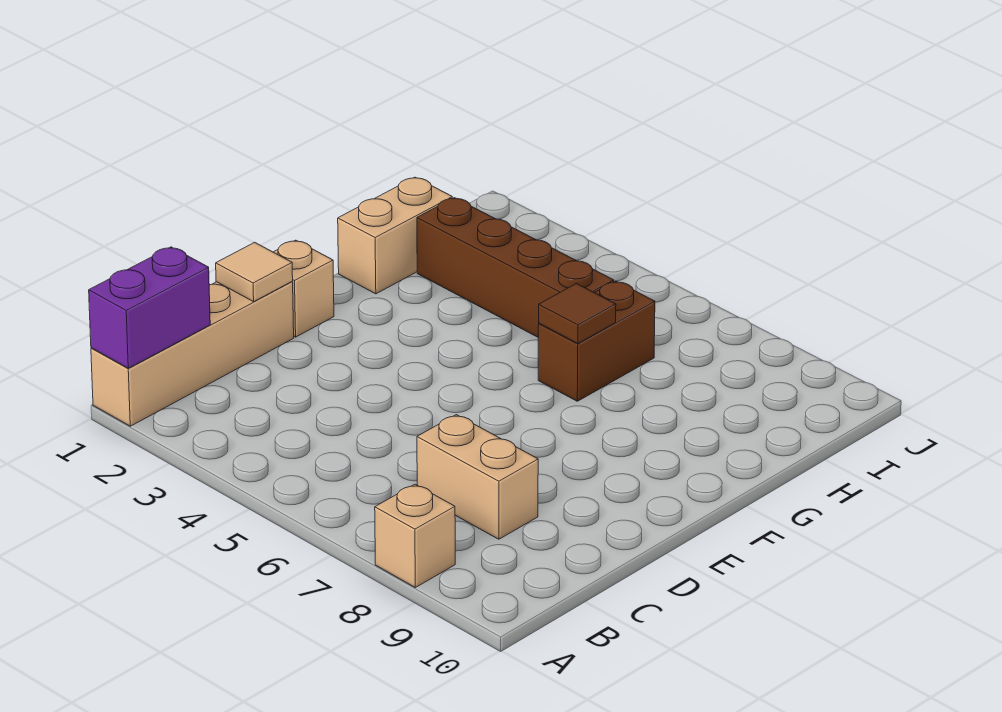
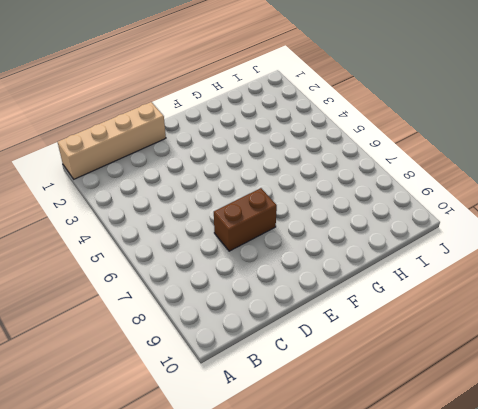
brown 1x2 brick [214,188,277,251] -> brown 1x2 brick moved to [538,281,655,401]
none -> tan 1x1 brick [375,484,455,587]
none -> tan 1x2 brick [417,415,538,539]

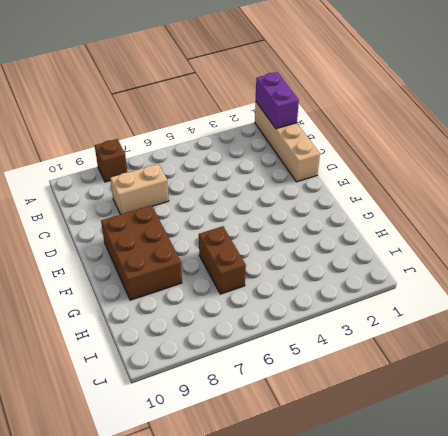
brown 1x1 brick [95,139,127,182] -> tan 1x1 brick [375,484,455,587]
brown 2x3 brick [101,205,182,300] -> none
none -> tan 1x1 brick [274,240,334,337]
none -> tan 1x2 brick [338,177,452,294]

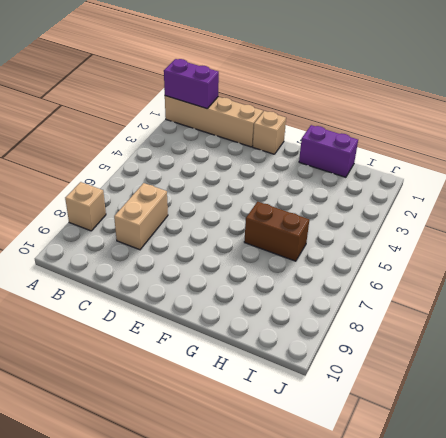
purple 1x2 brick [299,125,358,177] -> tan 1x2 brick [338,177,452,294]
none -> brown 1x4 brick [417,198,614,337]
none -> tan 1x1 tile [216,242,293,302]

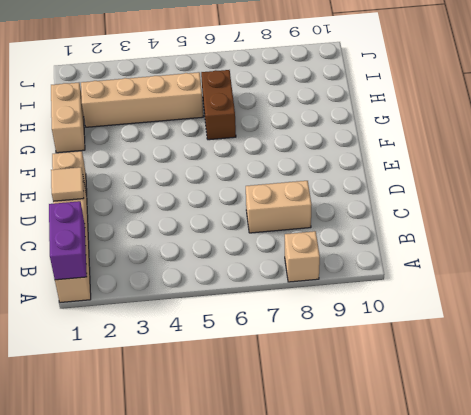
tan 1x4 brick [81,72,203,127] -> brown 1x4 brick [417,198,614,337]
none -> brown 1x1 tile [539,284,616,344]

